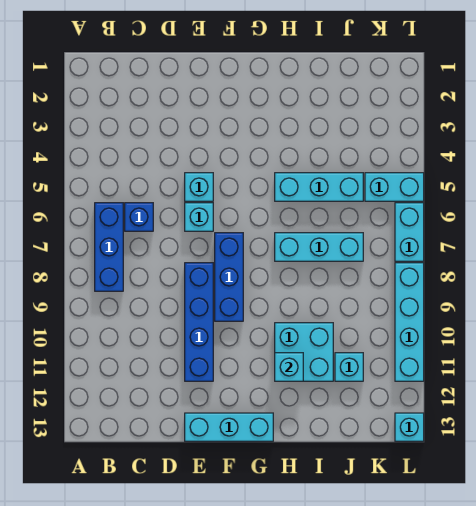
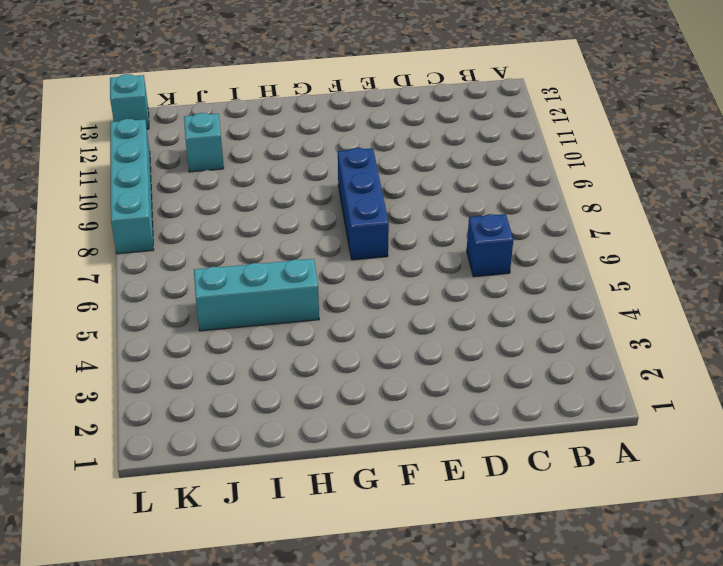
none -> blue 1x3 brick [95,203,123,291]
none -> cyan 1x1 brick [185,173,213,201]
none -> cyan 1x1 brick [185,203,213,231]

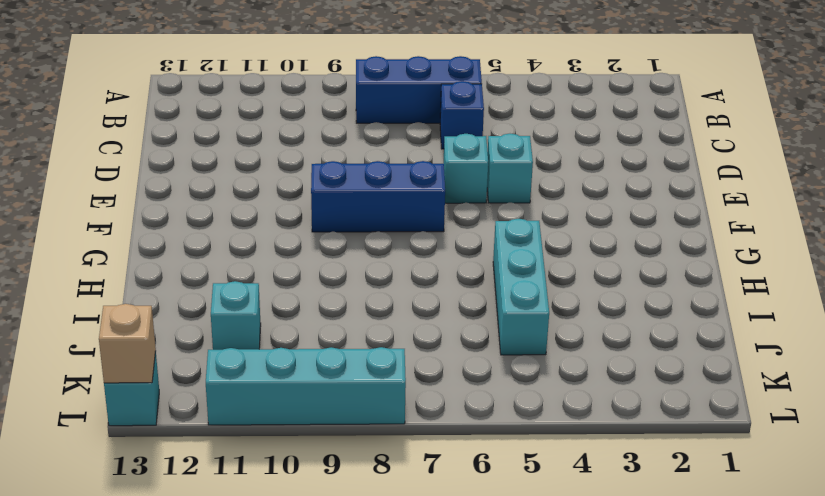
tan 1x1 brick [99,304,156,383] -> none
none -> blue 1x4 brick [185,263,213,381]
none -> cyan 1x3 brick [185,413,273,441]
none -> cyan 1x3 brick [275,233,363,261]

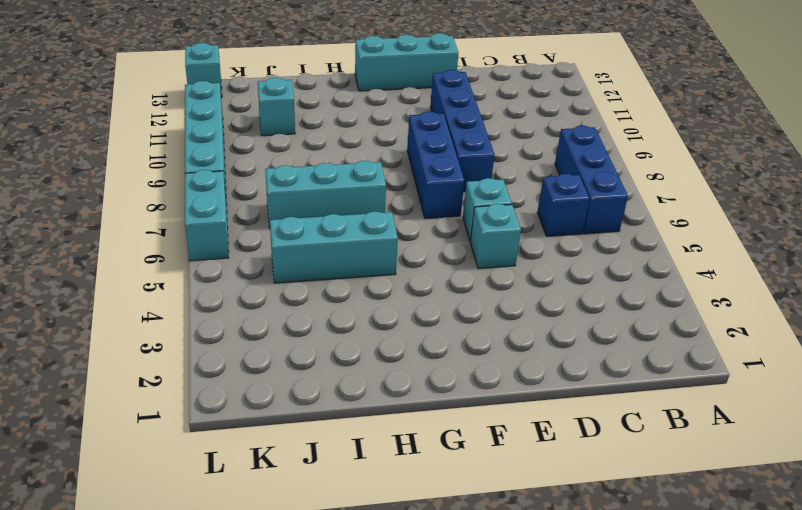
none -> cyan 2x2 brick [275,323,333,381]
none -> cyan 1x2 brick [365,173,424,201]
none -> cyan 1x1 brick [275,353,303,381]

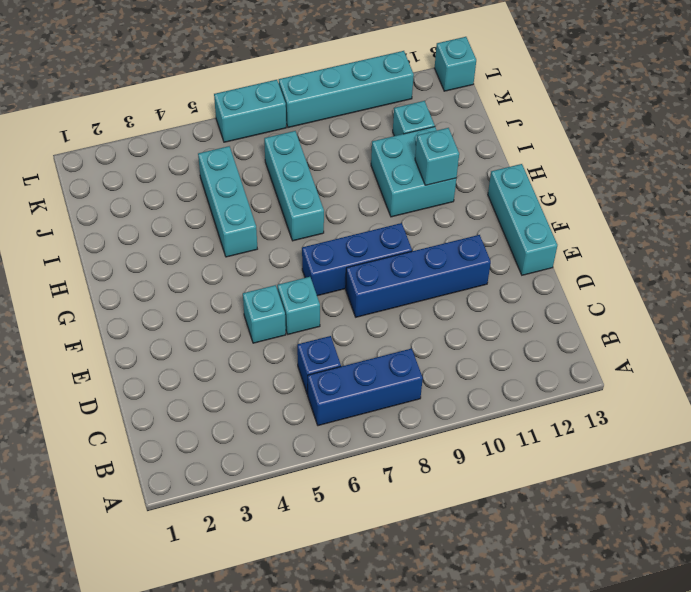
none -> cyan 1x2 brick [365,173,424,201]

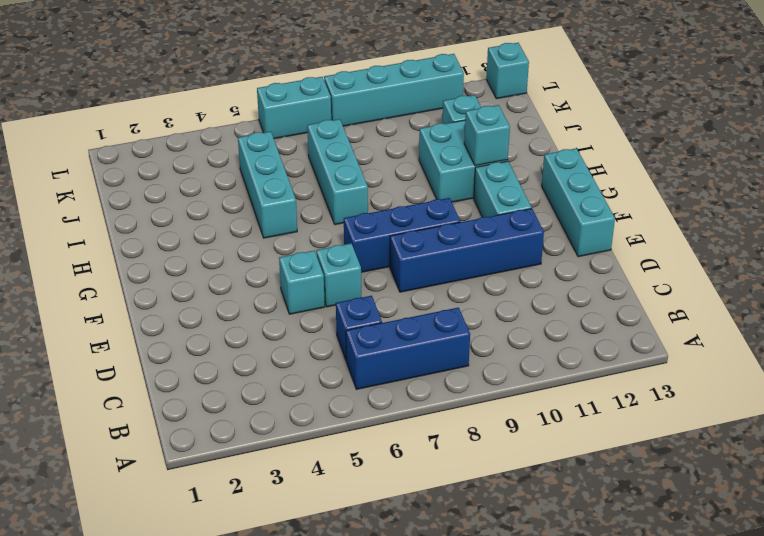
cyan 1x2 brick [474,161,532,217] -> cyan 1x2 brick moved to [365,173,424,201]

